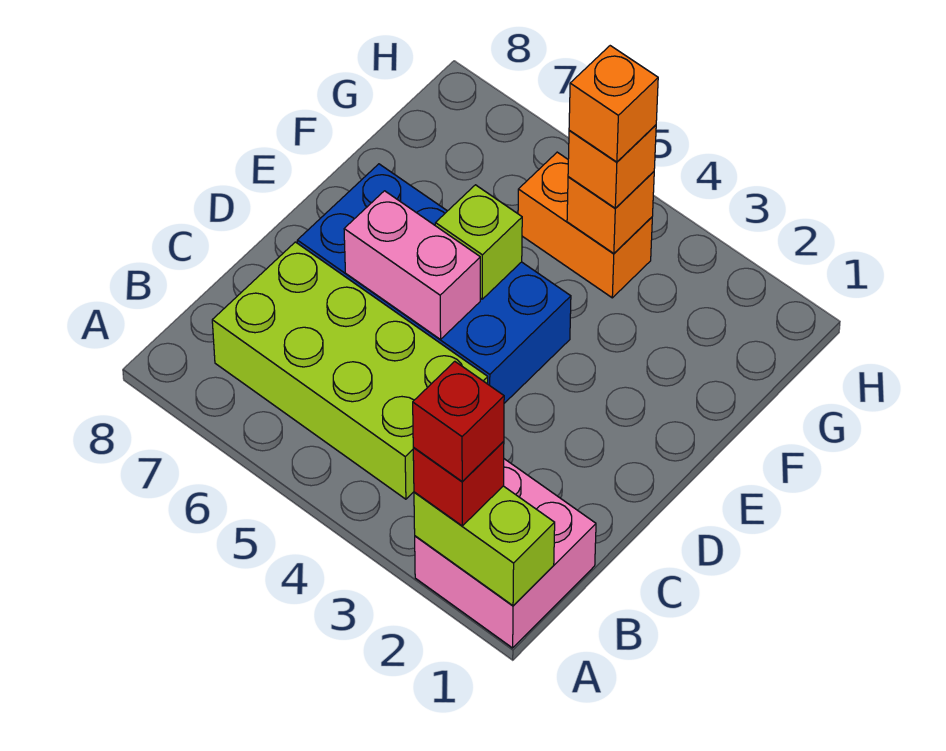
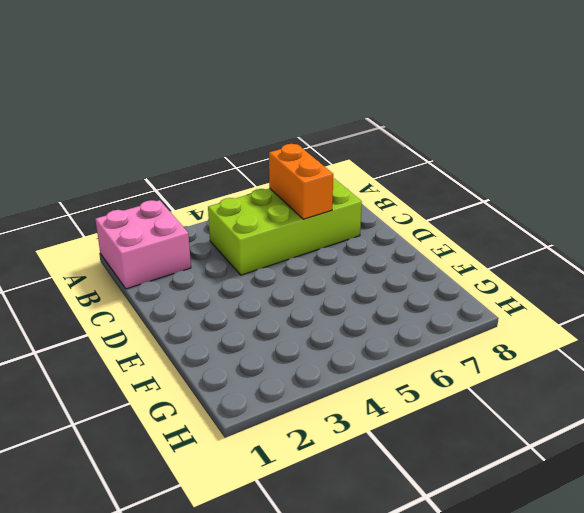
orange 1x2 brick [269,144,333,219] -> orange 1x2 brick turned to [518,152,652,298]
none -> blue 2x4 brick [297,164,571,403]
none -> lime 1x2 brick [414,486,555,606]
none -> pink 1x2 brick [344,191,480,339]

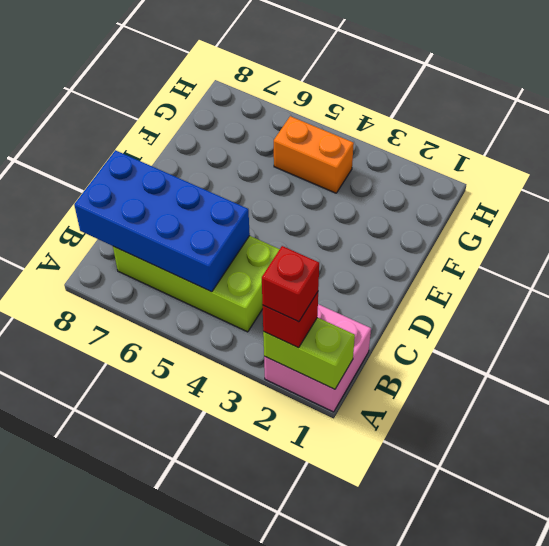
blue 2x4 brick [74,150,250,292] -> blue 2x4 brick moved to [297,164,571,403]
none -> pink 1x2 brick [344,191,480,339]
none -> lime 1x1 brick [435,185,522,299]
none -> orange 1x1 brick [567,172,654,254]

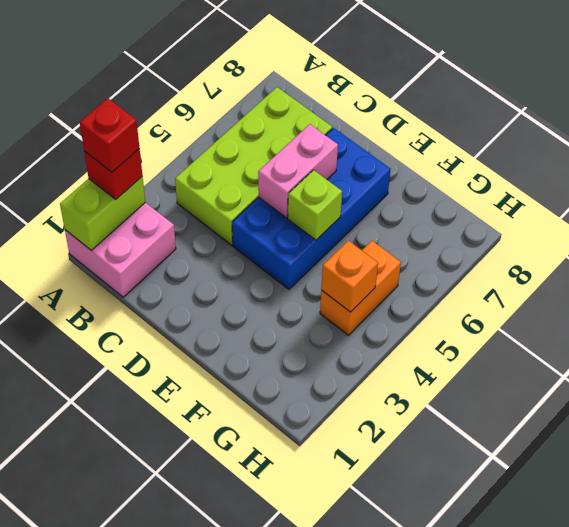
none -> orange 1x1 brick [568,125,656,208]
none -> orange 1x1 brick [569,46,658,162]

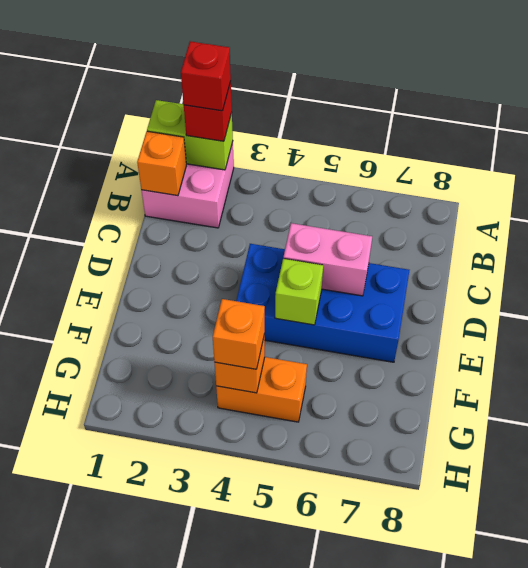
orange 1x1 brick [137,131,186,196] -> orange 1x1 brick moved to [569,46,658,162]
none -> lime 2x4 brick [212,242,488,499]

